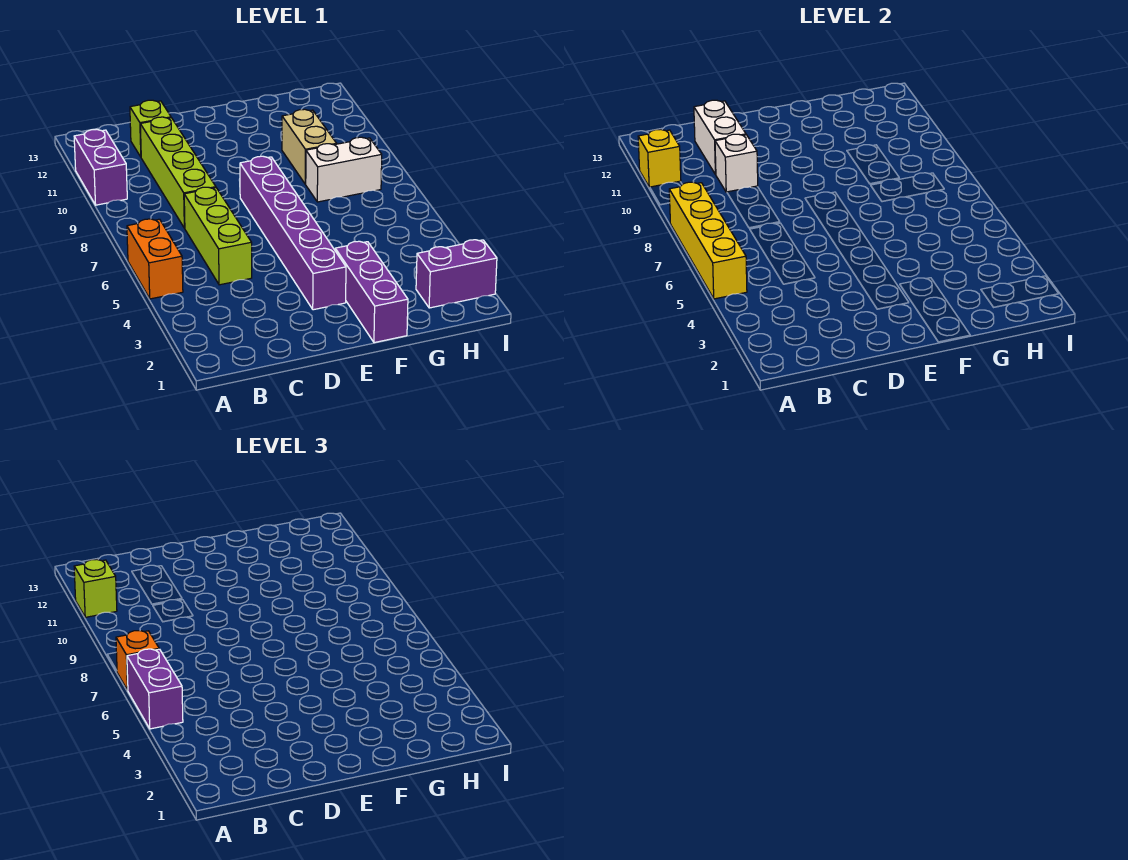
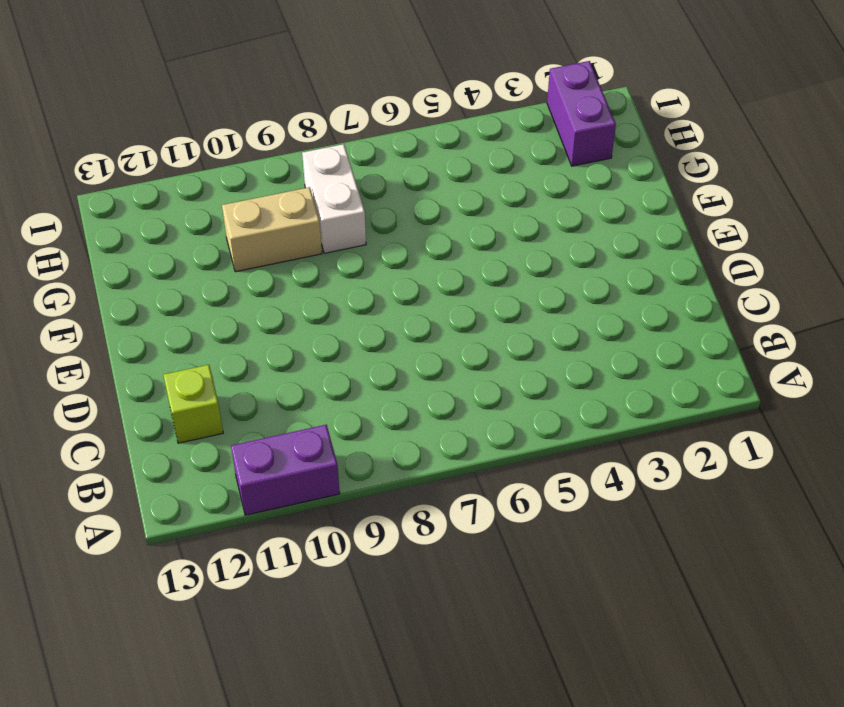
none -> orange 1x2 brick [127,219,183,299]
none -> lime 1x3 brick [184,187,252,285]
none -> lime 1x4 brick [140,117,216,228]

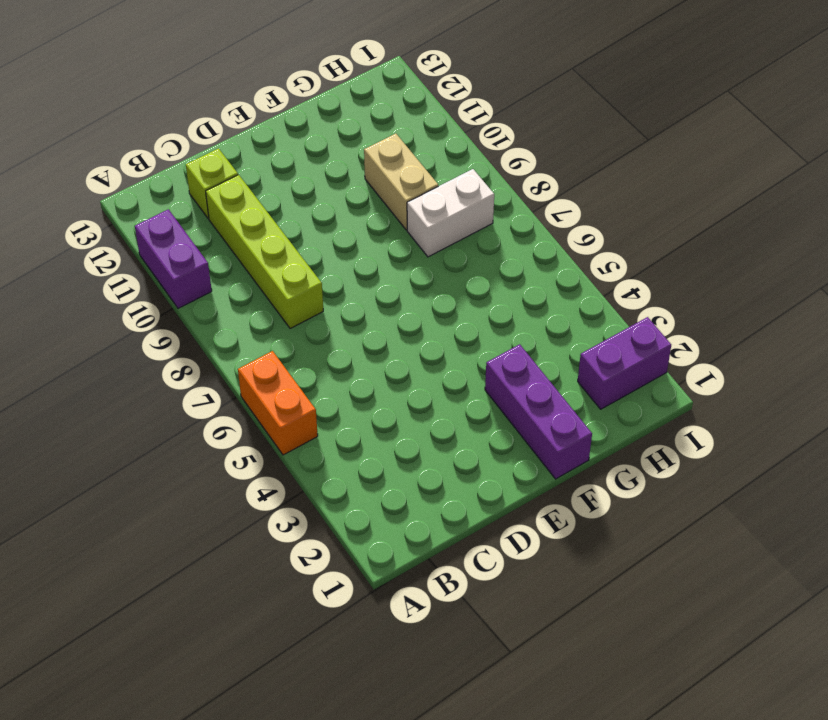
none -> lime 1x3 brick [184,187,252,285]
none -> purple 1x6 brick [240,156,346,310]
none -> yellow 1x4 brick [669,182,747,299]

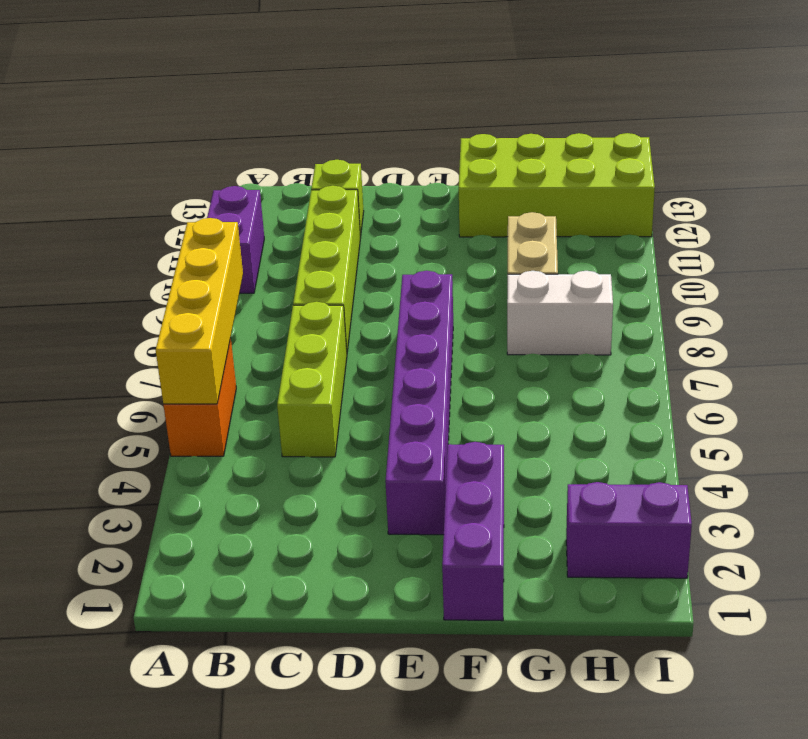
lime 2x4 brick [459,133,655,237] -> none
none -> yellow 1x1 brick [638,129,681,187]
none -> white 1x1 brick [715,134,758,192]
none -> white 1x2 brick [694,100,746,175]

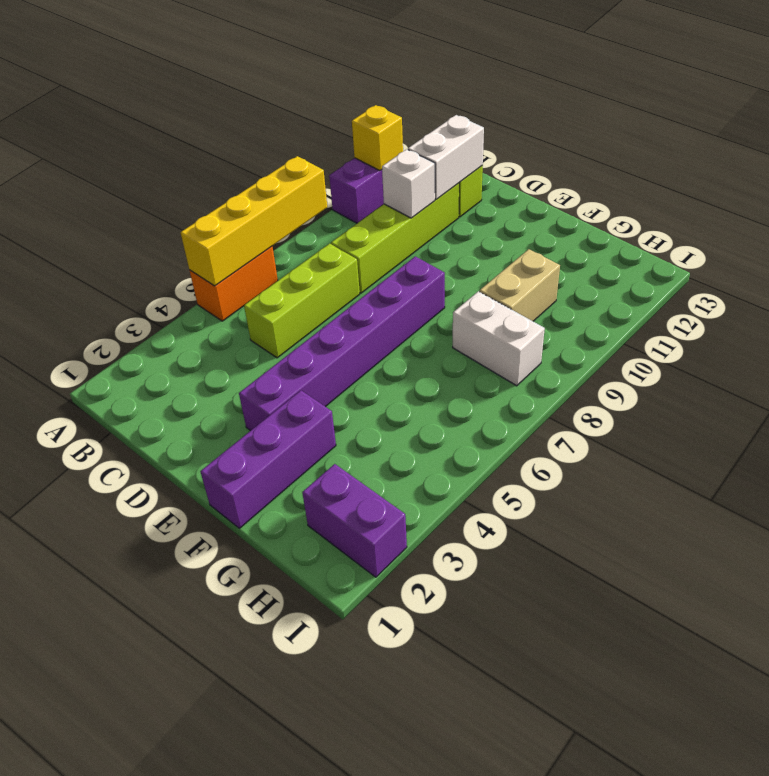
none -> purple 1x2 brick [127,649,183,729]
none -> orange 1x1 brick [116,631,159,690]
none -> lime 1x1 brick [74,559,117,617]

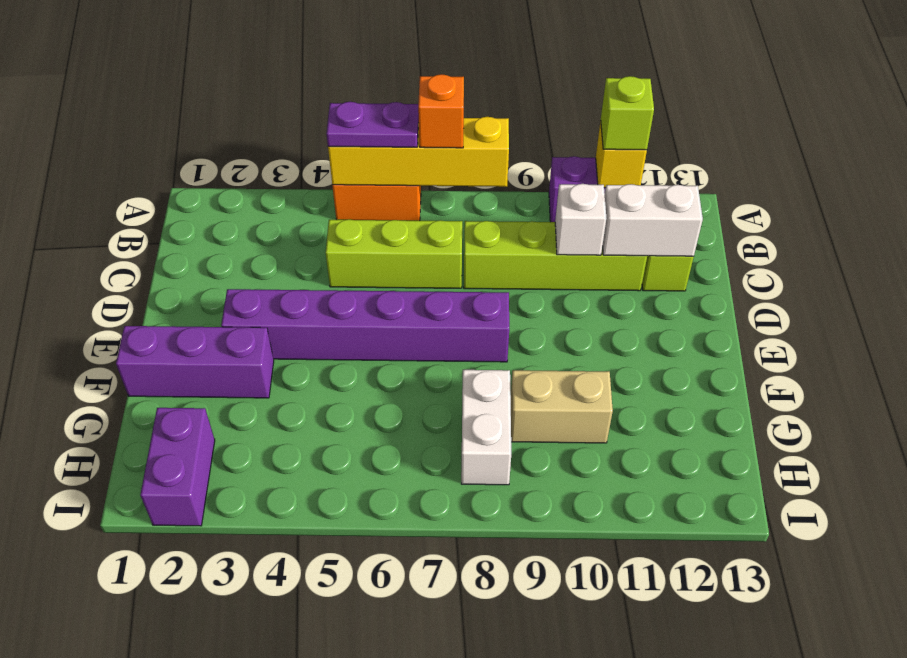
purple 1x2 plate [326,102,419,147] -> purple 1x2 brick [127,649,183,729]

